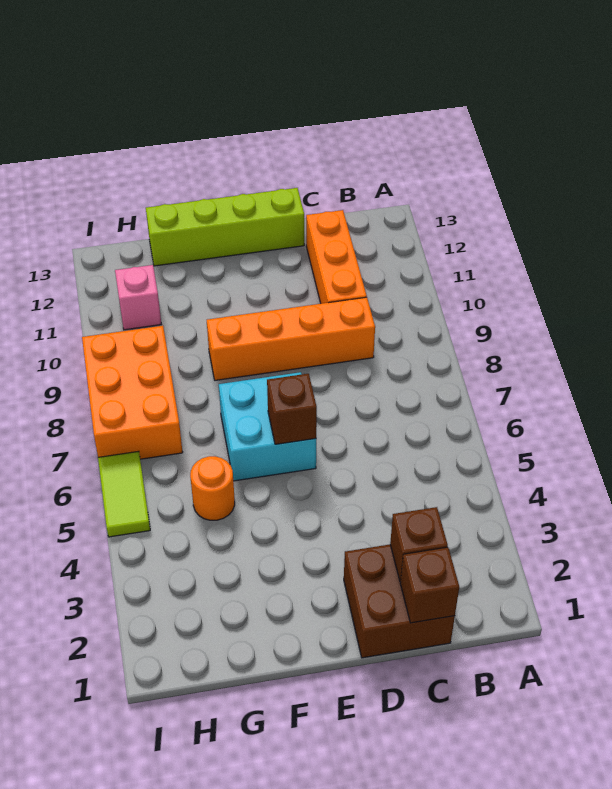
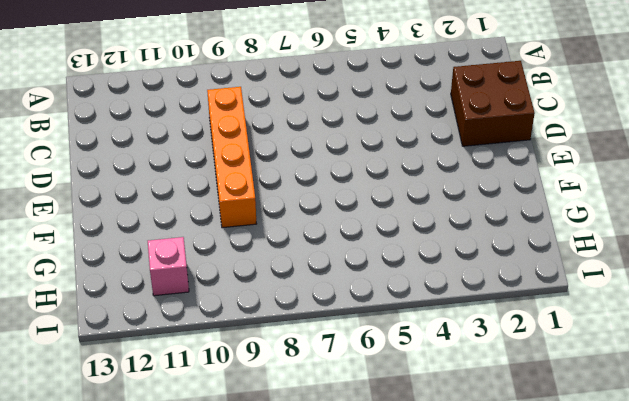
none -> orange 1x3 brick [306,210,367,304]
none -> lime 1x4 brick [146,188,304,266]
none -> cyan 2x2 brick [219,372,316,481]

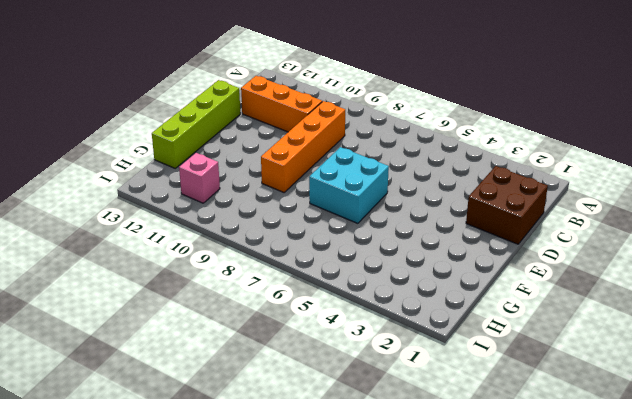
none -> orange 1x1 round brick [190,456,235,520]
none -> orange 2x3 brick [82,326,183,459]
none -> lime 1x2 tile [98,451,150,537]

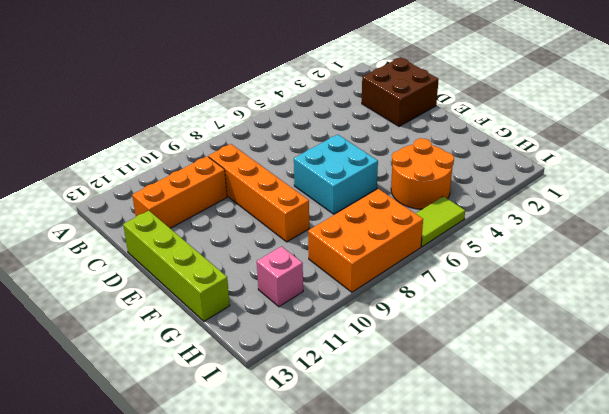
orange 2x2 round brick [391,138,454,209] -> orange 1x1 round brick [190,456,235,520]
none -> brown 1x1 brick [400,547,459,623]
none -> brown 1x1 brick [390,507,448,582]
none -> brown 1x1 brick [267,374,317,444]

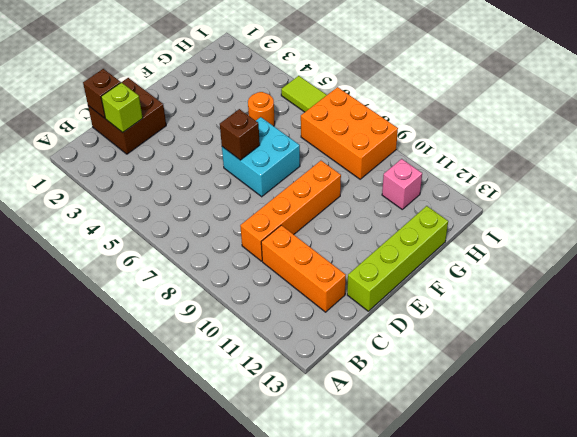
lime 1x1 brick [101,82,143,132] -> brown 1x1 brick [390,507,448,582]

